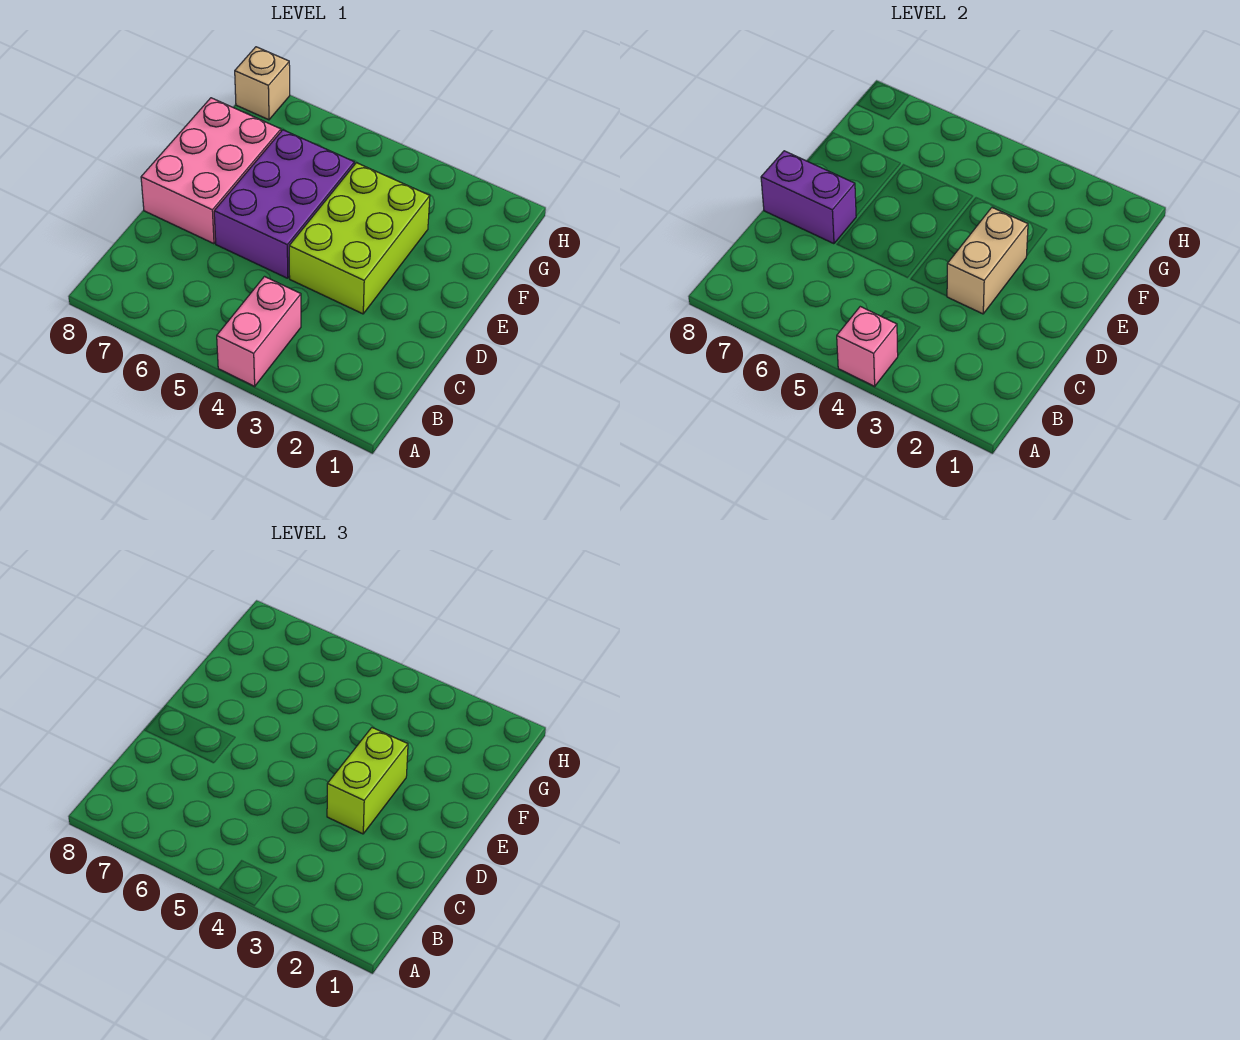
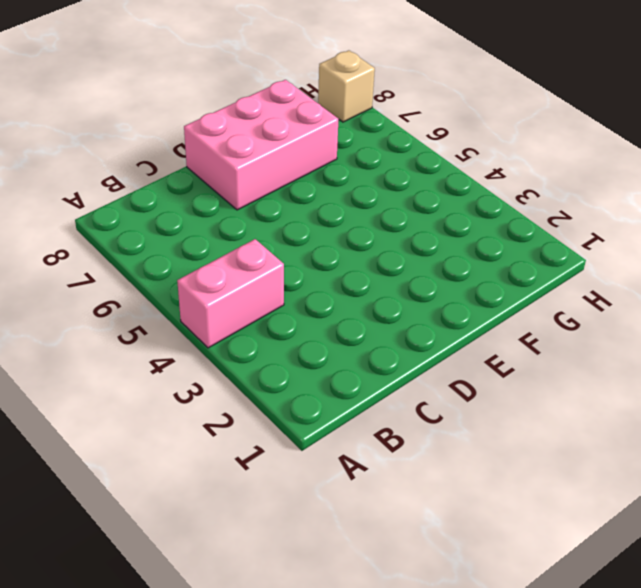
none -> lime 2x3 brick [289,163,430,314]
none -> purple 2x3 brick [214,130,354,278]

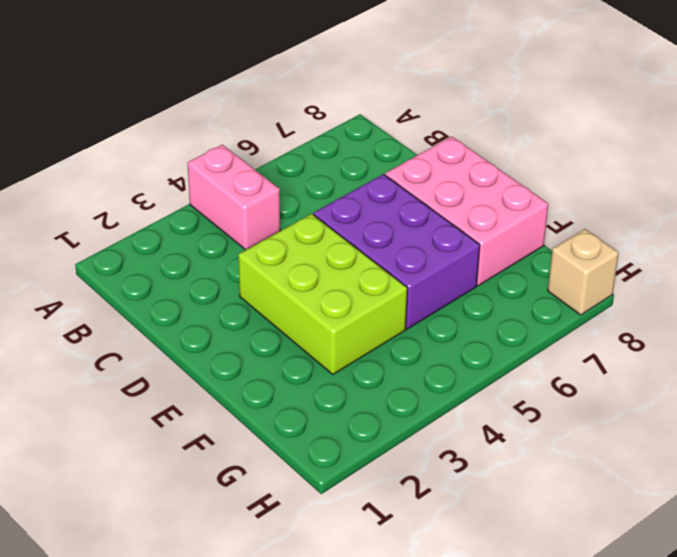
none -> pink 1x1 brick [837,307,898,386]
none -> tan 1x2 brick [947,208,1028,314]

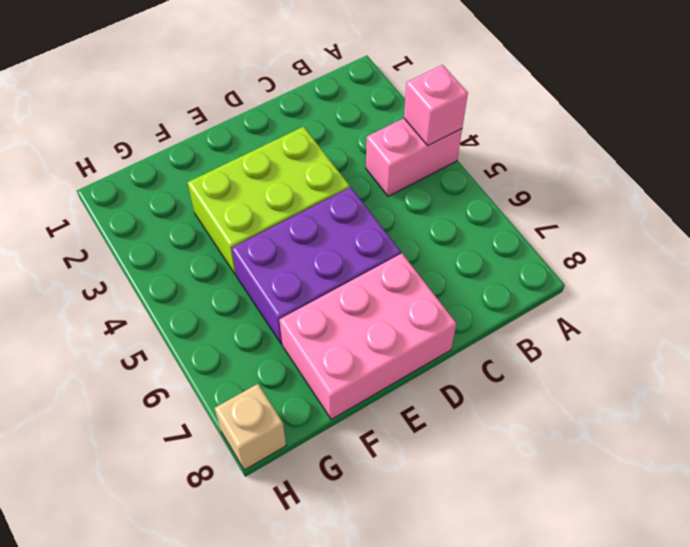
none -> tan 1x2 brick [947,208,1028,314]
none -> purple 1x2 brick [761,151,856,244]

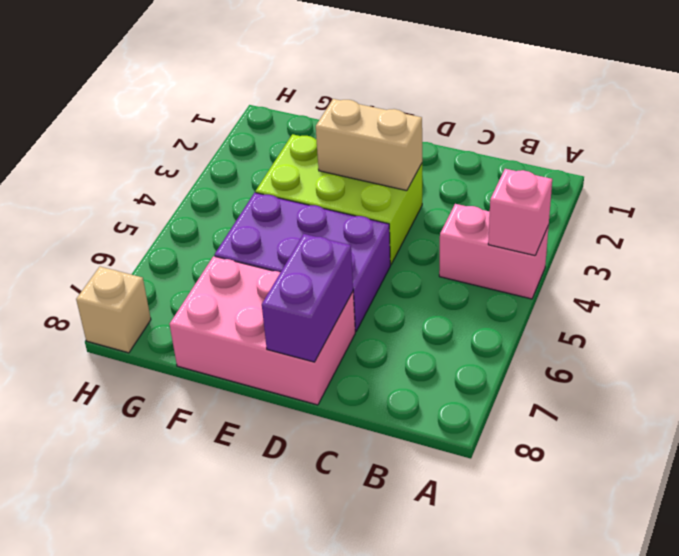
none -> lime 1x2 brick [327,728,408,834]

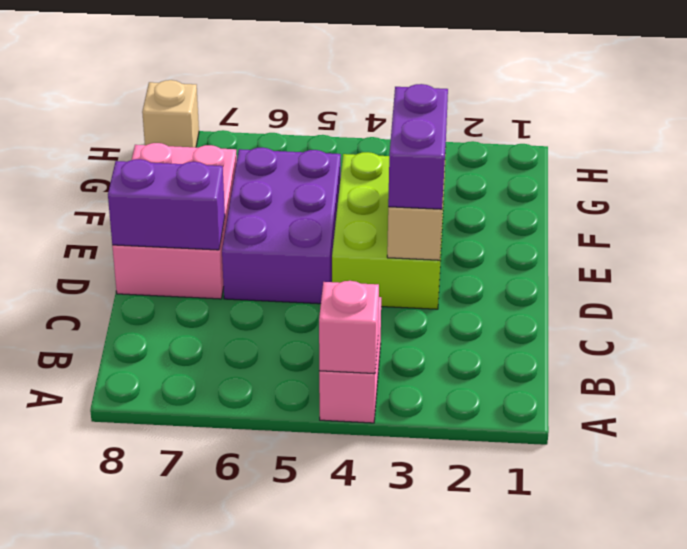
purple 1x2 brick [388,84,448,209] -> lime 1x2 brick [327,728,408,834]

